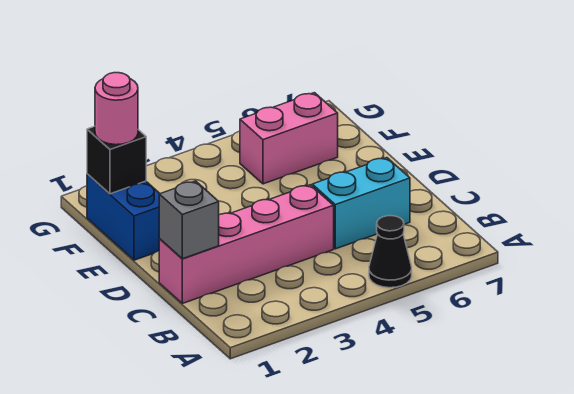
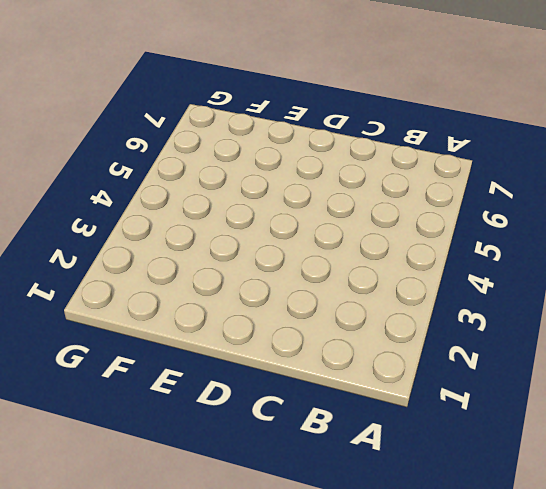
none -> black 1x1 cone [369,216,412,288]
none -> pink 1x4 brick [159,185,334,303]

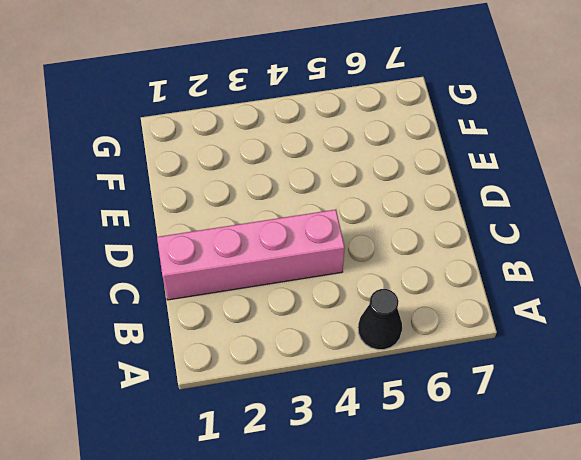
none -> cyan 1x2 brick [312,158,410,249]
none -> blue 1x2 brick [87,174,160,260]

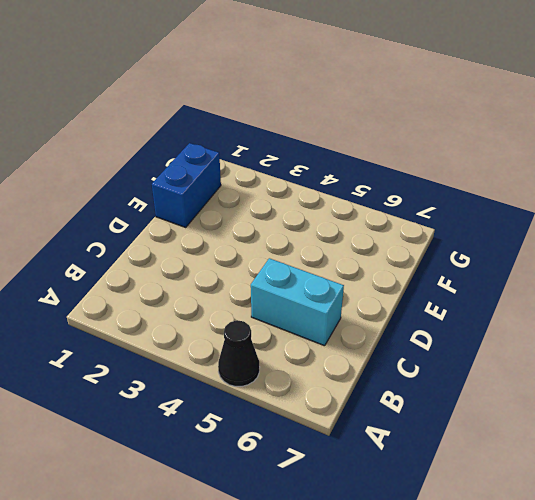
none -> pink 1x4 brick [159,185,334,303]
none -> pink 1x2 brick [240,93,338,184]

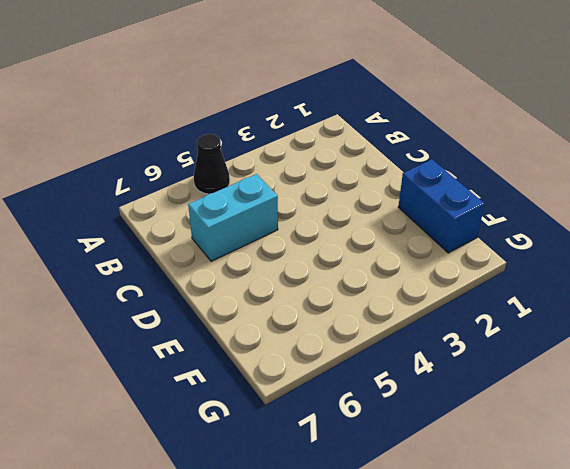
none -> pink 1x4 brick [159,185,334,303]
none -> pink 1x2 brick [240,93,338,184]

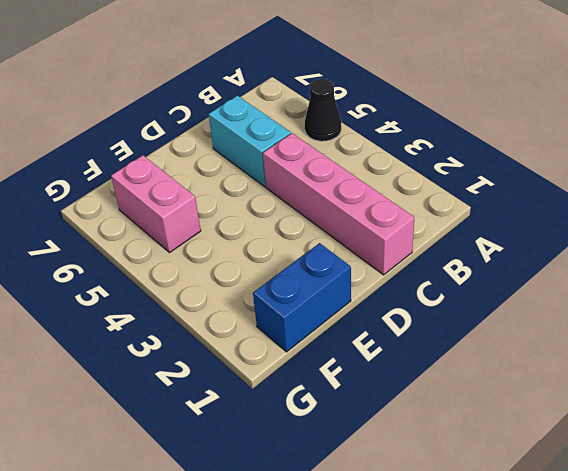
none -> grey 1x1 brick [159,181,219,259]
none -> black 1x1 brick [87,126,146,194]

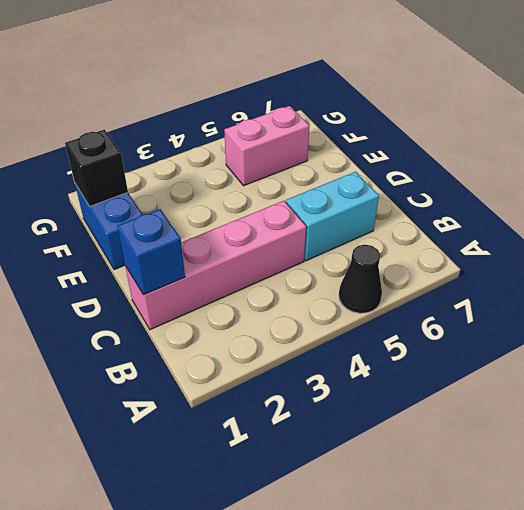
blue 1x1 brick [117,209,185,295] -> grey 1x1 brick [159,181,219,259]
none -> pink 1x1 round brick [95,73,138,145]

